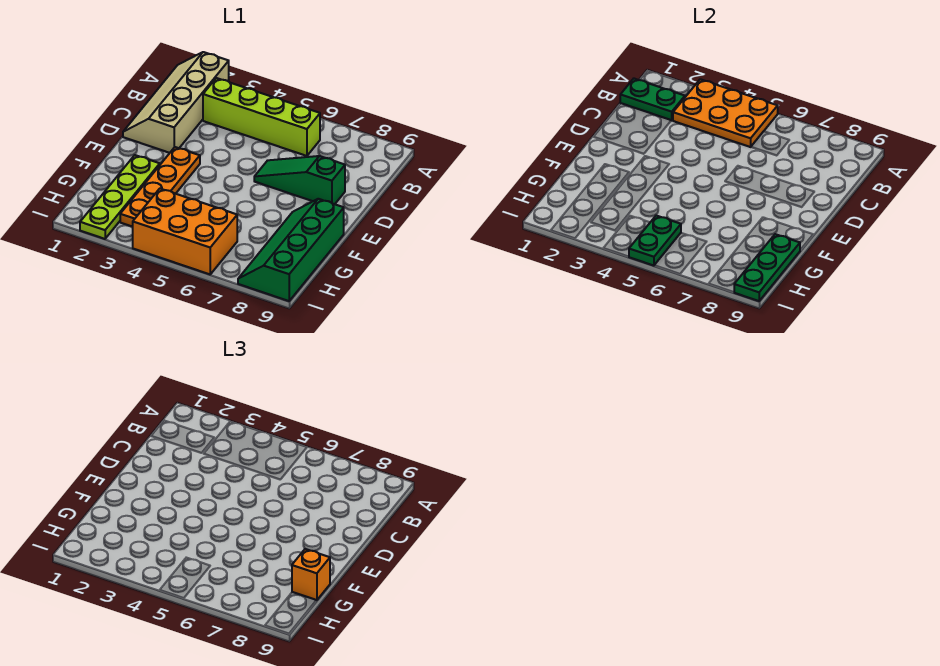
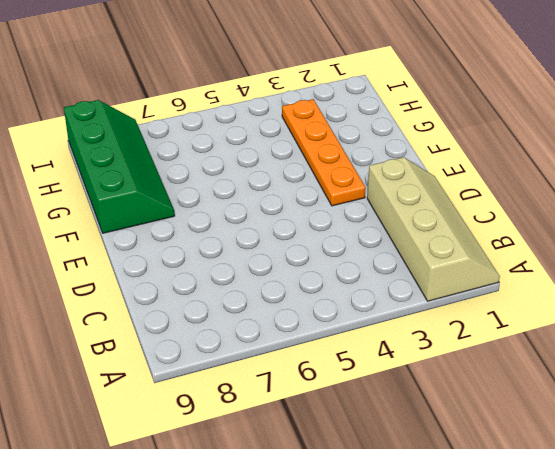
none -> lime 1x4 brick [203,78,320,156]
none -> green 1x3 slope [254,156,345,204]
none -> lime 1x4 plate [80,155,160,239]

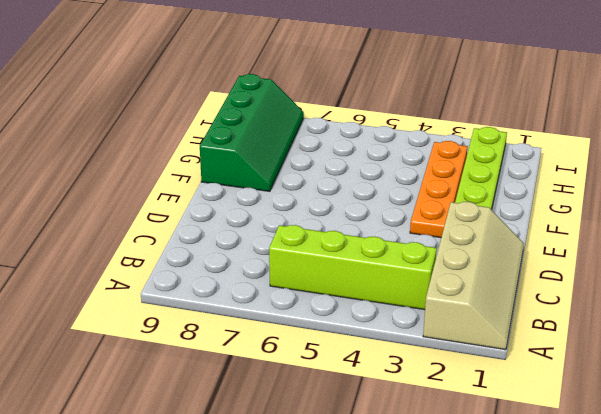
none -> green 1x3 slope [254,156,345,204]
none -> orange 2x3 brick [133,189,237,274]
none -> orange 2x3 plate [673,79,778,147]

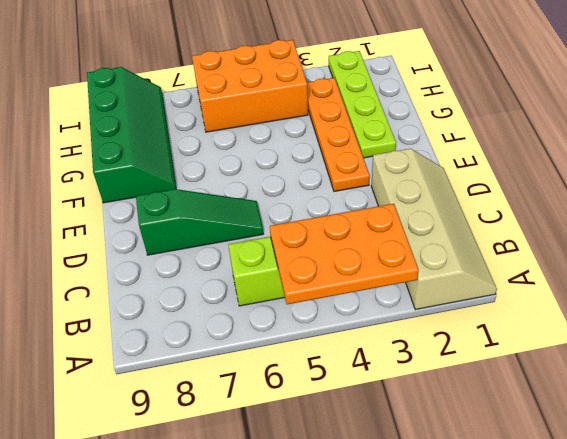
none -> green 1x2 plate [620,79,685,120]
none -> green 1x3 plate [734,234,800,301]
none -> green 1x2 plate [629,216,681,266]

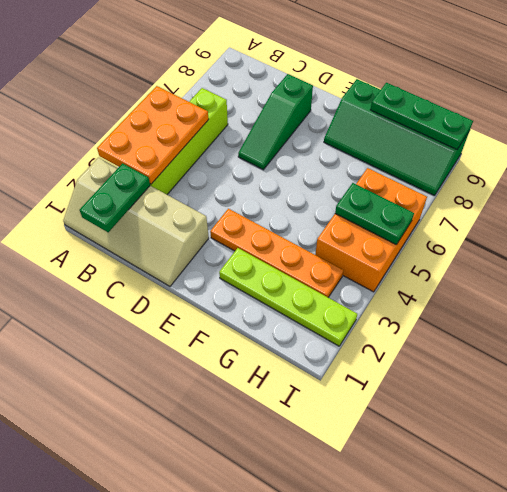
none -> orange 1x1 brick [292,549,330,600]

